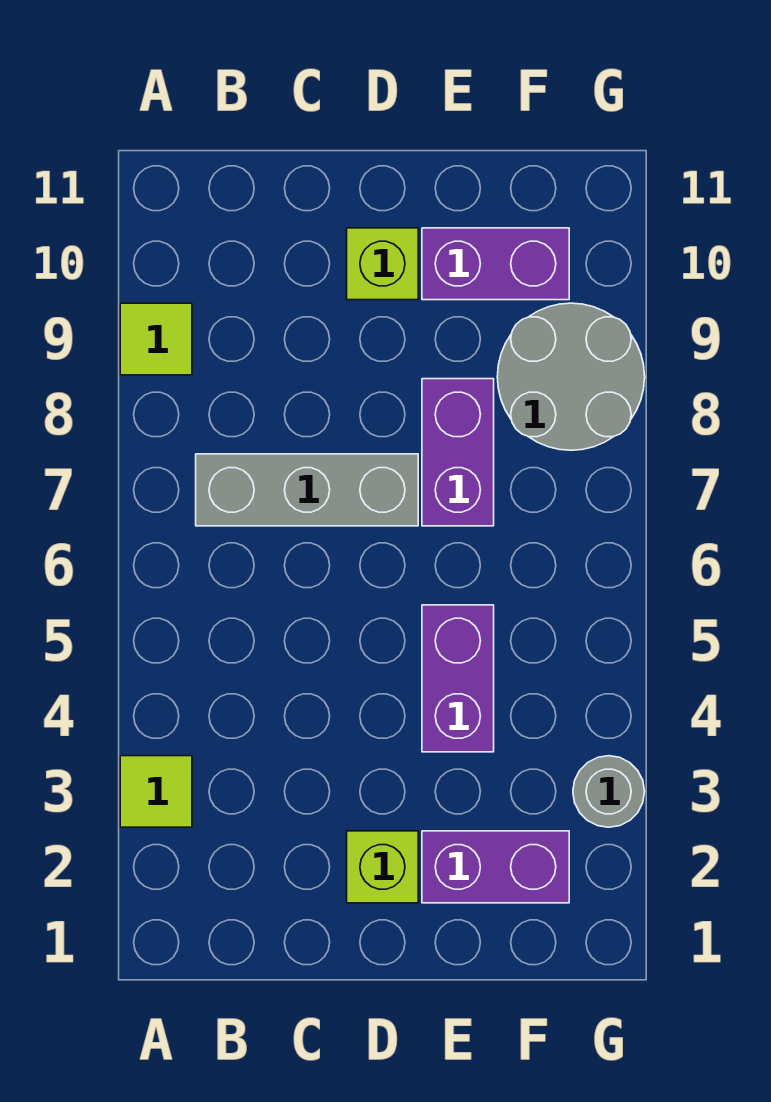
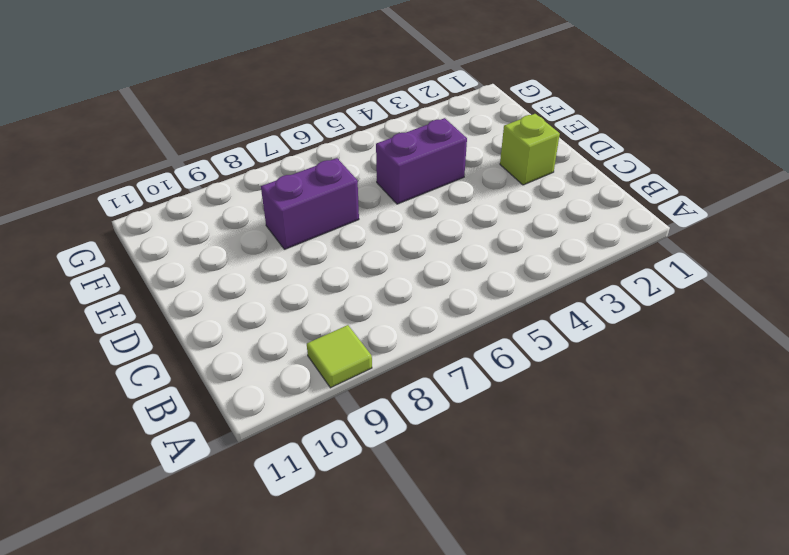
none -> lime 1x1 tile [120,756,192,827]
none -> grey 1x3 brick [196,454,418,526]

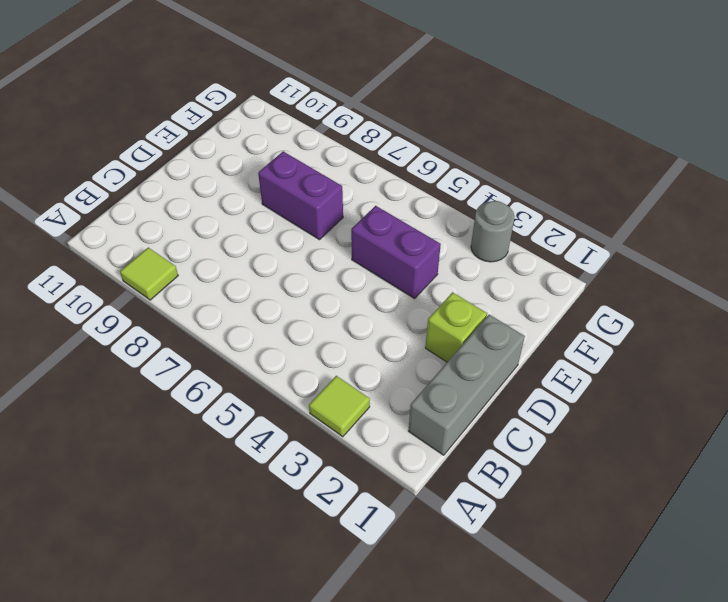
grey 1x3 brick [409,315,525,455] -> grey 1x3 brick moved to [196,454,418,526]
none -> lime 1x1 brick [347,228,418,300]
none -> purple 1x2 brick [422,831,569,903]

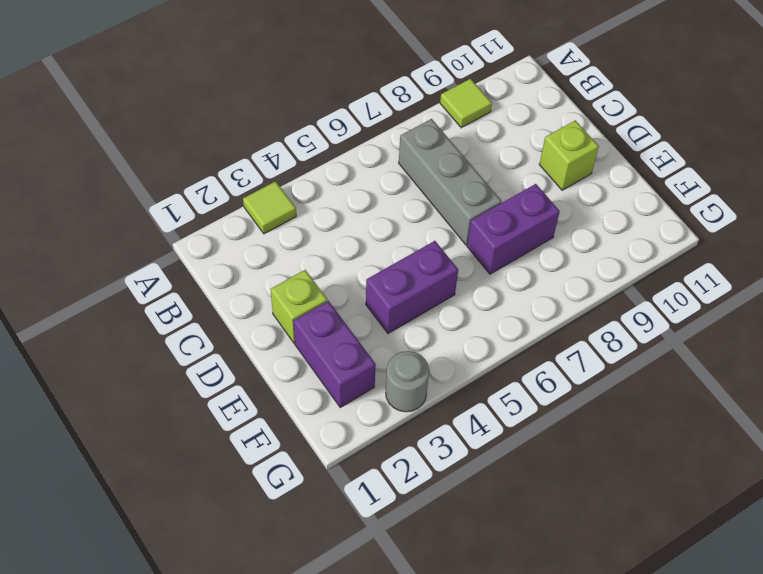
none -> purple 1x2 brick [422,228,569,300]
none -> grey 2x2 round brick [497,303,645,450]

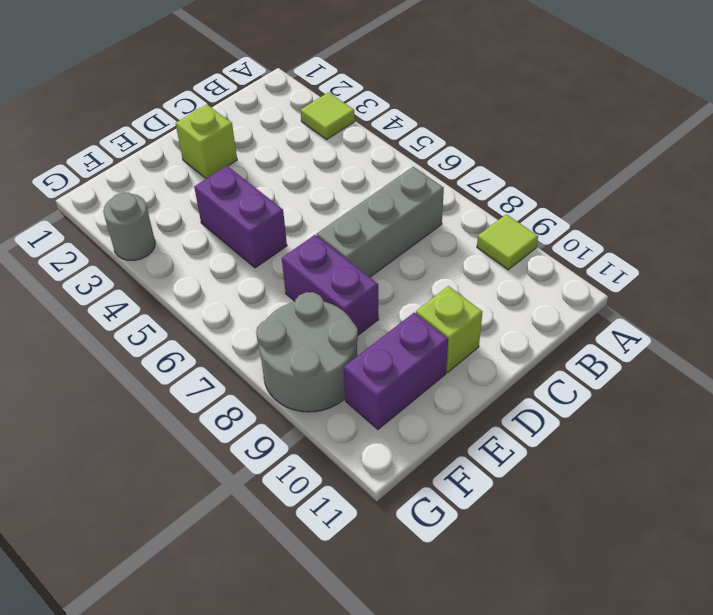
none -> purple 1x2 brick [422,831,569,903]

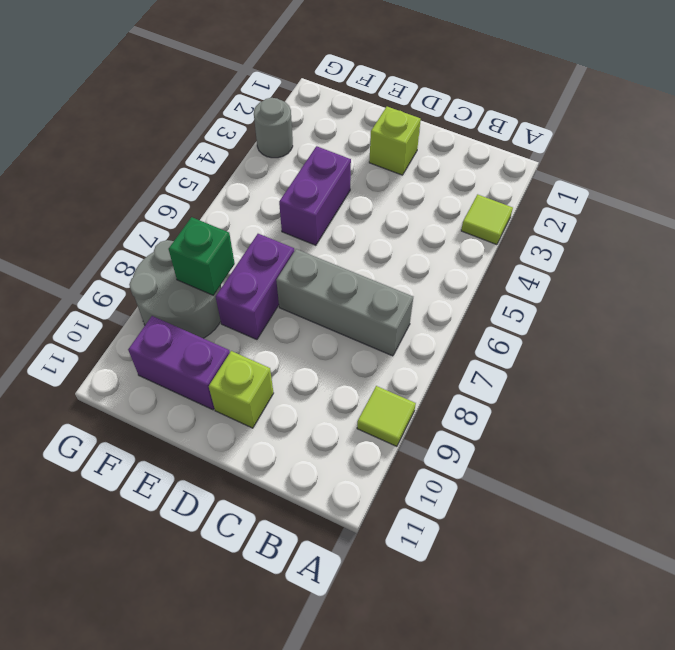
green 1x1 brick [169,217,235,295] -> none
none -> purple 1x2 brick [422,831,569,903]

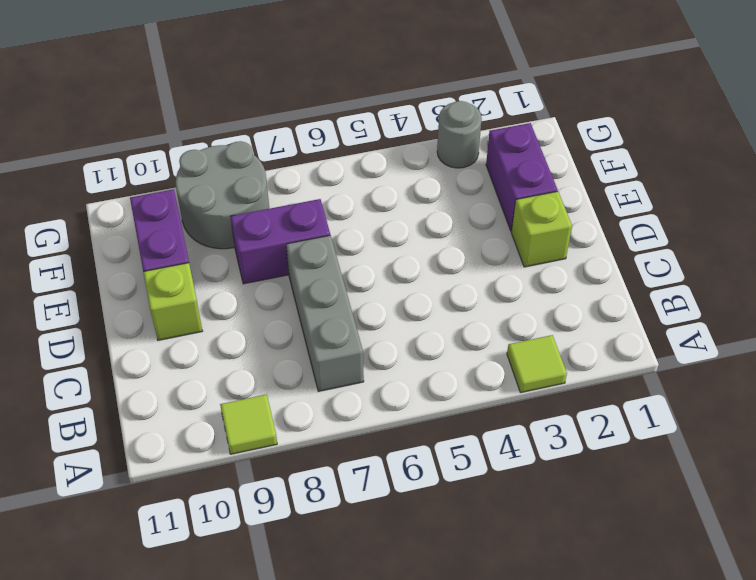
none -> purple 1x2 brick [422,605,494,752]

